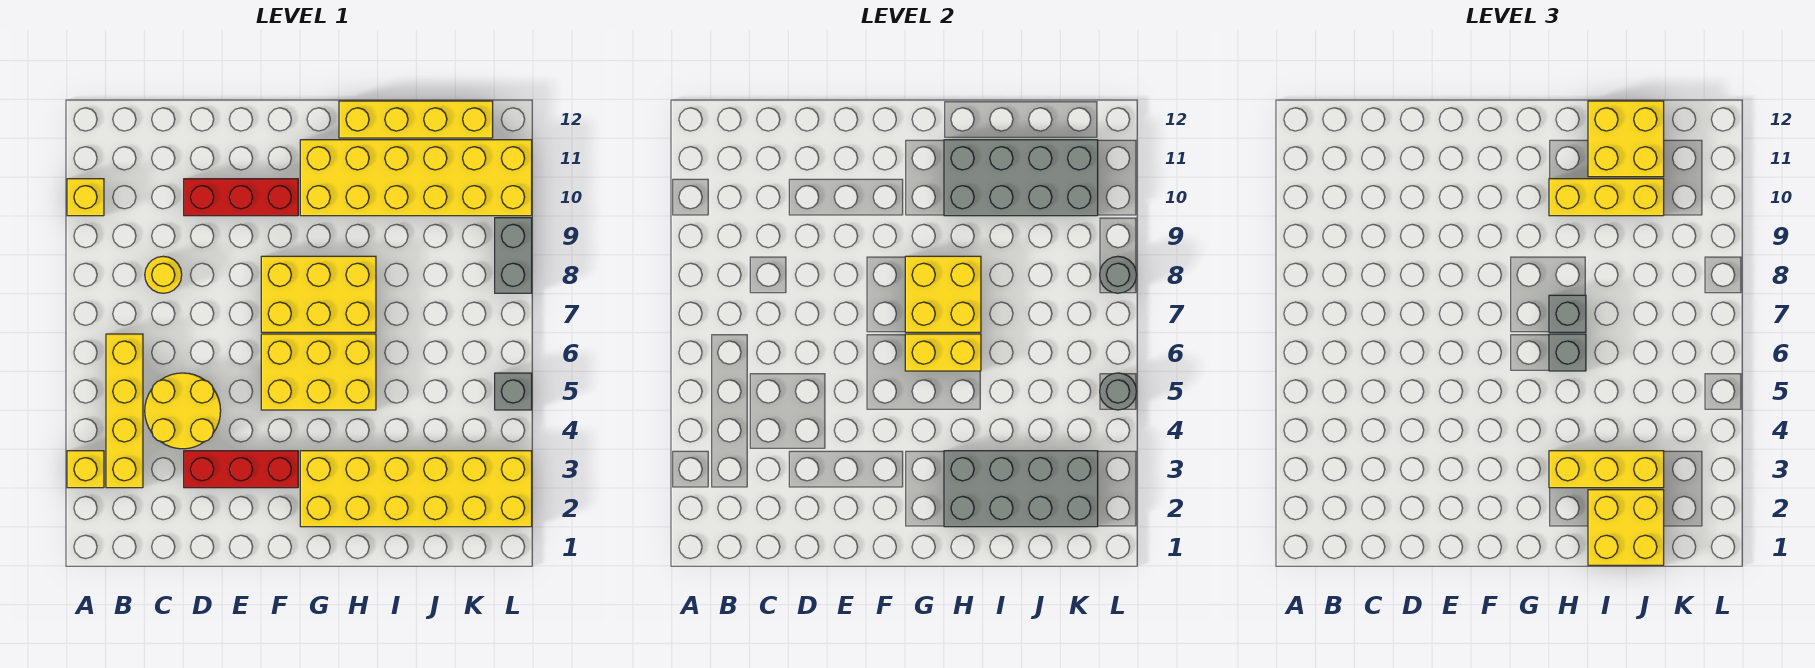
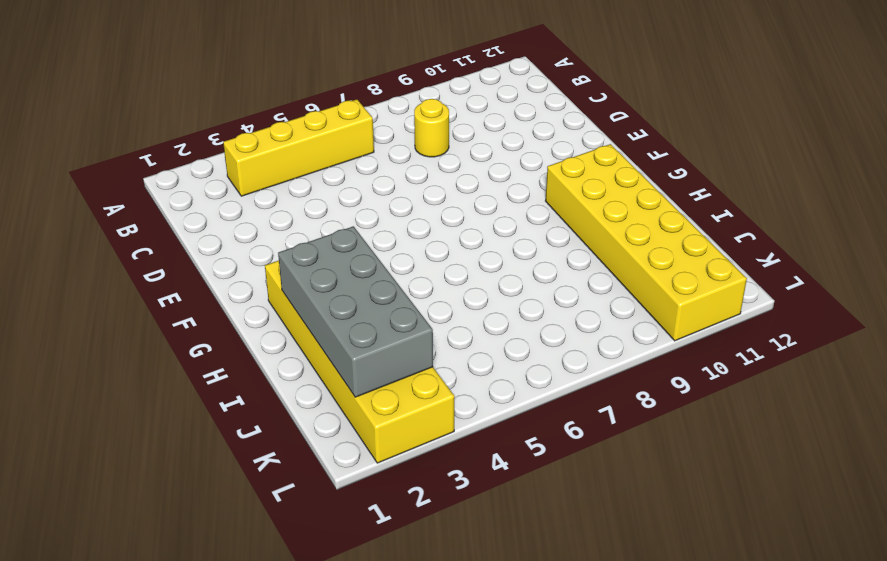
none -> yellow 1x1 brick [67,451,104,488]
none -> yellow 1x1 brick [67,179,104,216]
none -> yellow 2x2 round brick [145,373,221,449]

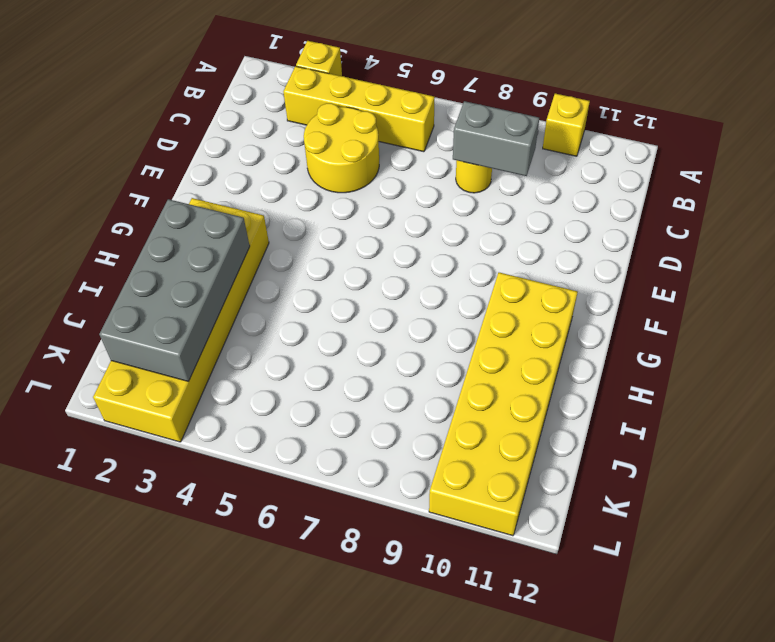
grey 1x2 brick [453,101,539,176] -> grey 1x2 brick moved to [495,218,532,293]
none -> red 1x3 brick [184,451,298,488]
none -> red 1x3 brick [184,179,298,216]
none -> yellow 2x3 brick [261,334,376,410]

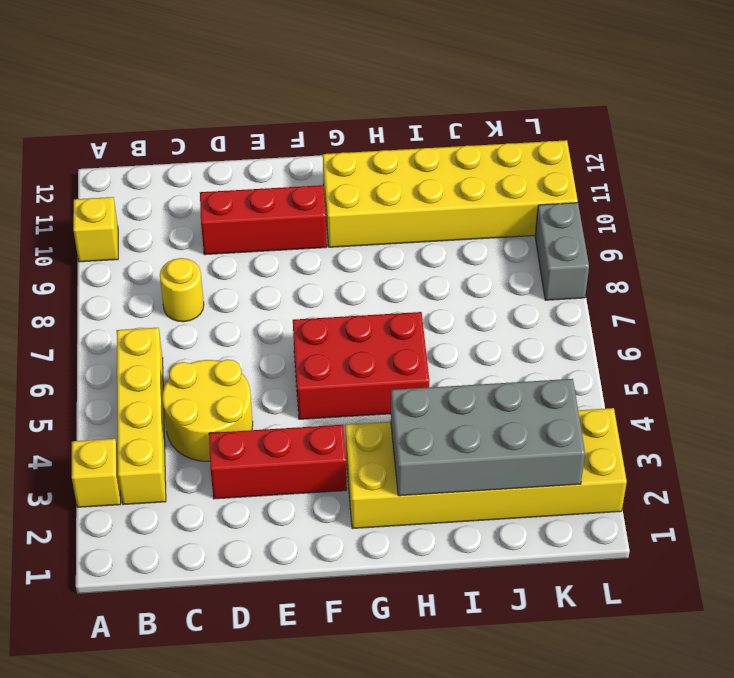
red 2x3 brick [293,312,429,419] -> yellow 2x3 brick [261,334,376,410]
none -> yellow 2x3 brick [261,256,376,332]
none -> yellow 1x4 brick [339,101,493,138]
none -> grey 1x1 brick [495,373,532,410]

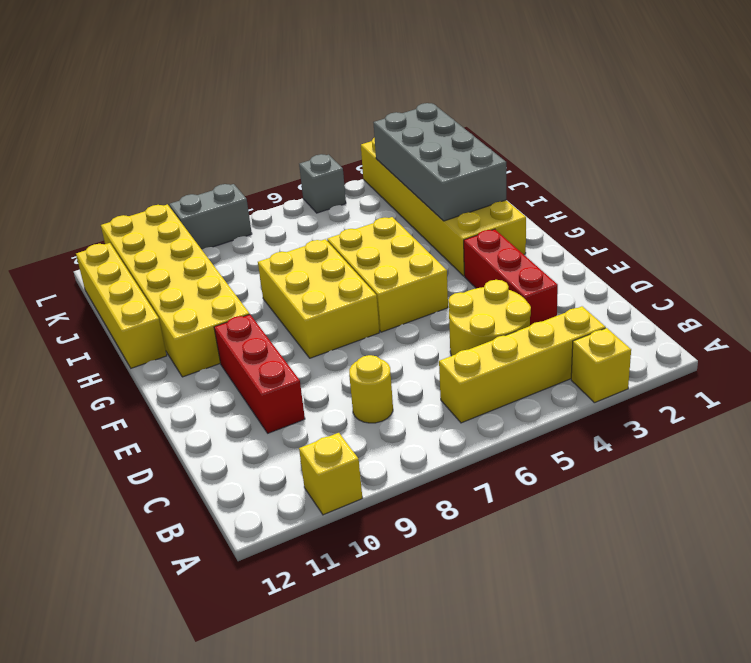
none -> yellow 1x2 brick [905,334,981,371]
none -> yellow 2x2 brick [905,256,981,332]
none -> grey 2x4 brick [944,140,1098,216]

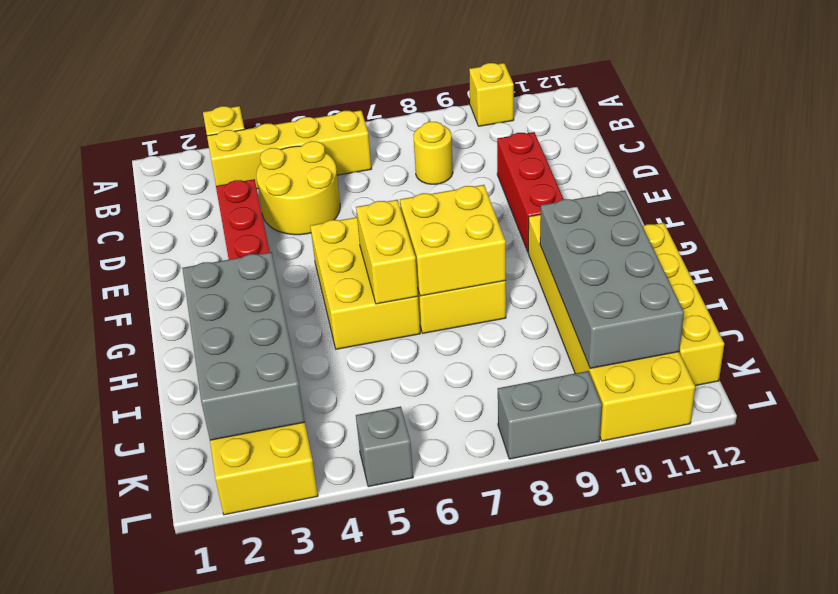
none -> grey 1x1 round brick [1100,373,1136,410]
none -> grey 1x1 round brick [1100,256,1136,293]
none -> yellow 1x3 brick [1549,451,1664,488]

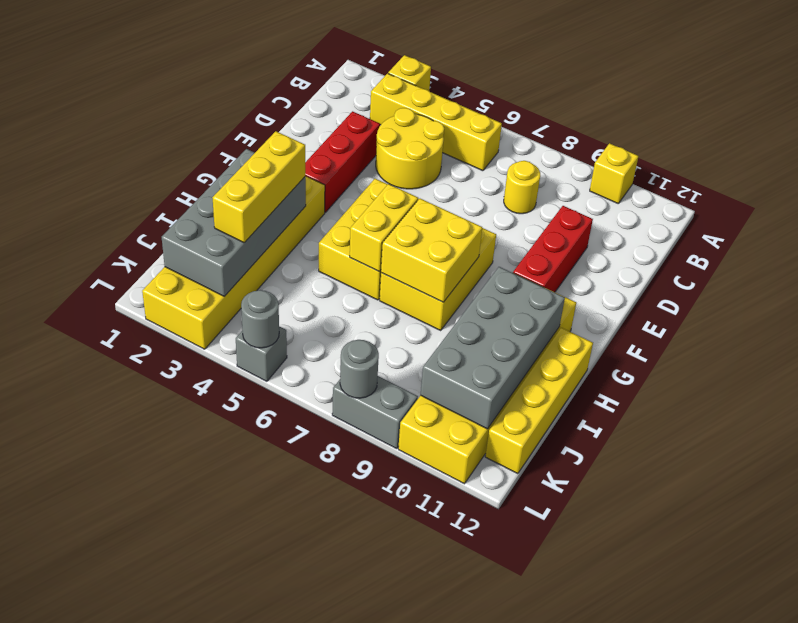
none -> grey 1x1 brick [1549,334,1586,371]
none -> grey 1x1 brick [1549,295,1586,332]
none -> yellow 1x3 brick [1549,179,1664,216]

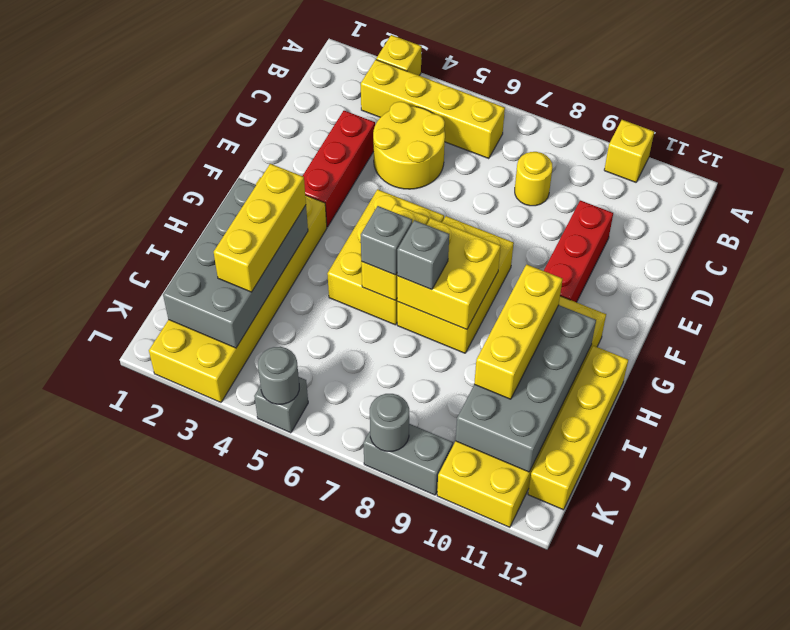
none -> yellow 2x2 brick [1588,490,1664,565]
none -> yellow 2x2 brick [1588,101,1664,177]

